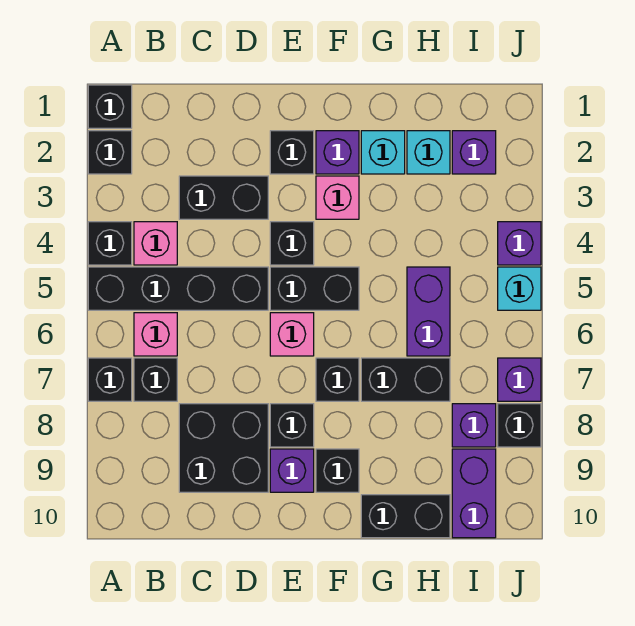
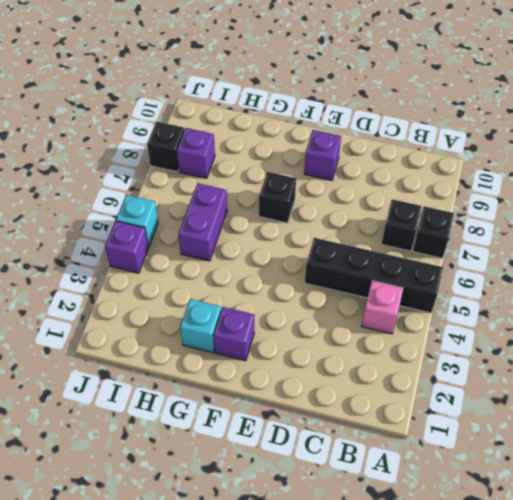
none -> black 1x1 brick [88,85,132,128]
none -> black 1x1 brick [88,131,132,174]
none -> black 1x1 brick [88,222,132,265]
none -> pink 1x1 brick [134,313,177,356]

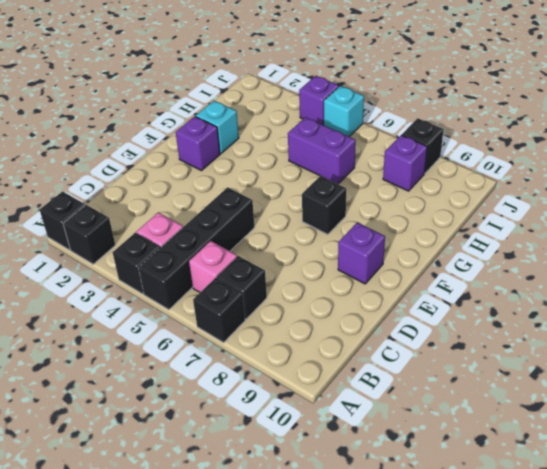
none -> black 1x2 brick [179,176,268,219]
none -> black 2x2 brick [179,404,268,492]
none -> black 1x1 brick [270,131,314,174]
none -> black 1x1 brick [270,222,314,265]

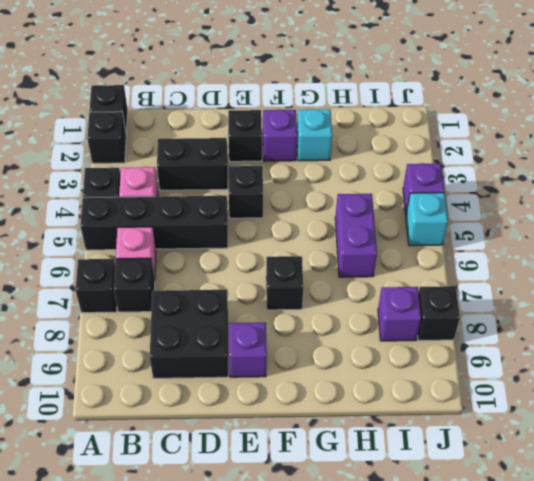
none -> black 1x2 brick [270,267,359,310]
none -> pink 1x1 brick [270,313,314,356]
none -> black 1x1 brick [270,404,314,447]
none -> pink 1x1 brick [316,176,359,219]

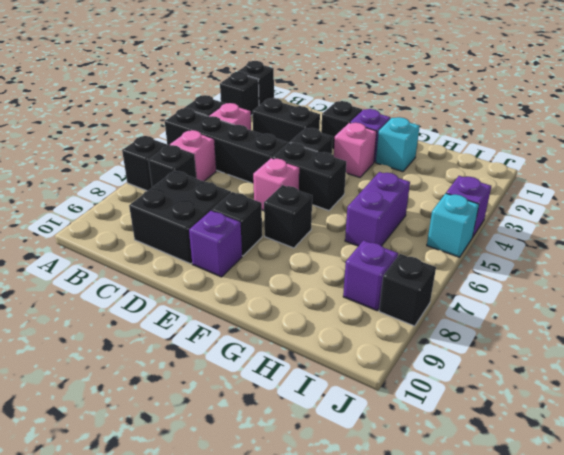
none -> black 1x1 brick [316,449,359,492]
none -> black 1x2 brick [361,358,450,401]
none -> black 1x2 brick [361,495,450,538]
none -> cyan 1x1 brick [407,131,450,174]

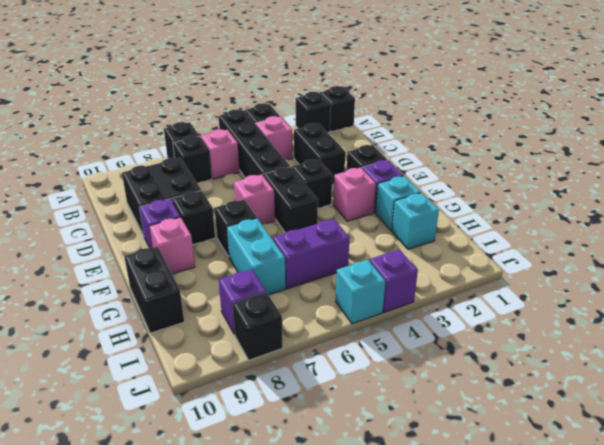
pink 1x1 brick [149,217,195,274] -> black 1x1 brick [316,449,359,492]
cyan 1x2 brick [227,218,286,295] -> black 1x2 brick [361,358,450,401]
none -> purple 1x1 brick [452,131,496,174]
none -> purple 1x2 brick [452,449,496,538]
none -> purple 1x1 brick [498,358,541,401]

